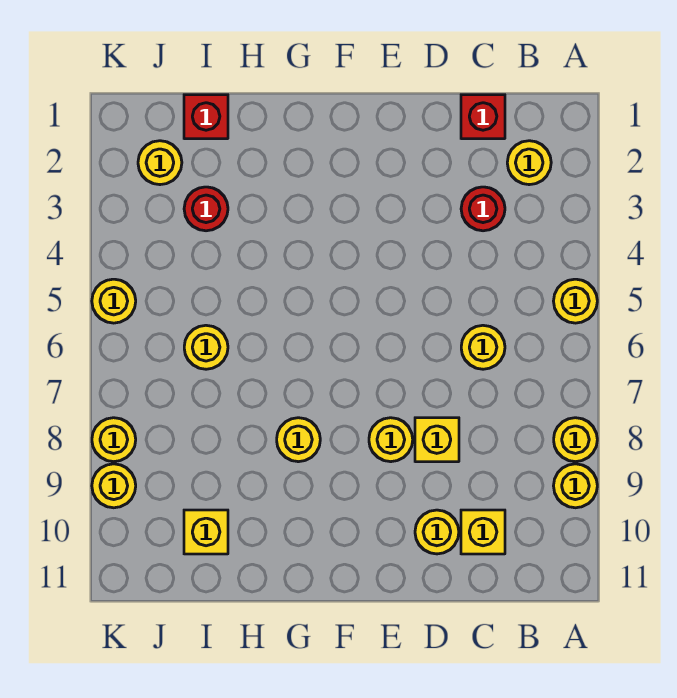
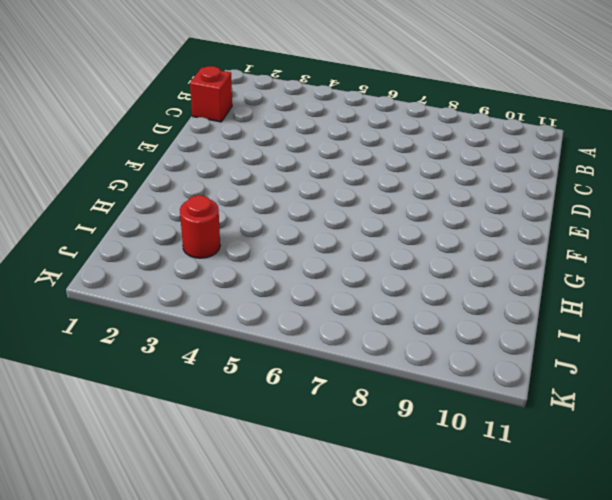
none -> yellow 1x1 round brick [554,279,597,323]
none -> yellow 1x1 round brick [554,418,597,462]
none -> yellow 1x1 round brick [554,464,597,508]

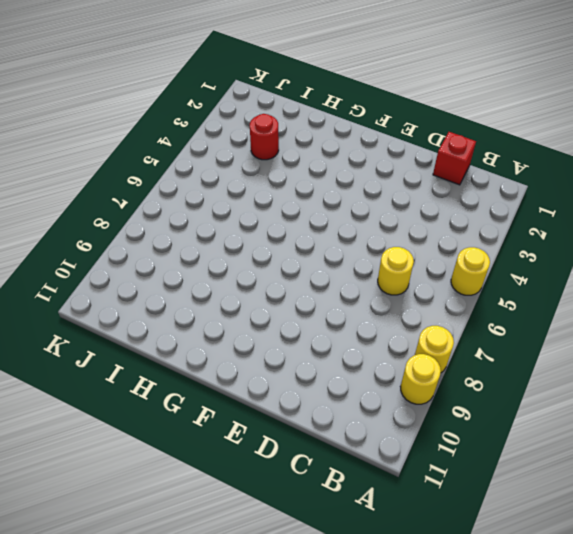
none -> yellow 1x1 round brick [507,141,551,185]
none -> red 1x1 round brick [461,187,505,231]
none -> yellow 1x1 brick [461,510,505,554]

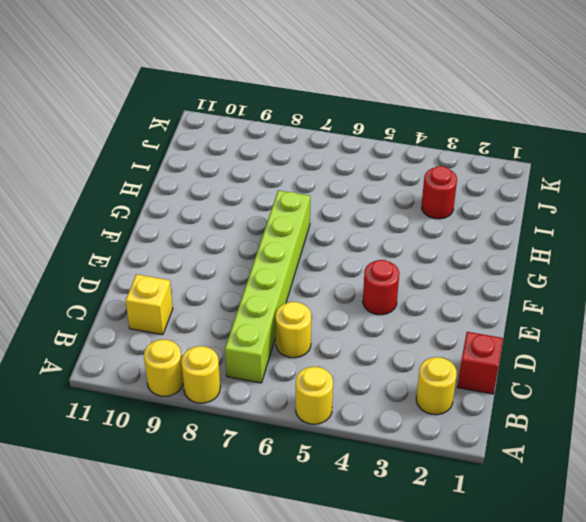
lime 1x6 brick [225,190,310,383] -> none
red 1x1 round brick [363,260,399,315] -> red 1x1 round brick moved to [461,187,505,231]
none -> yellow 1x1 brick [415,418,459,462]
none -> yellow 1x1 round brick [415,510,459,554]
none -> yellow 1x1 round brick [369,418,413,462]

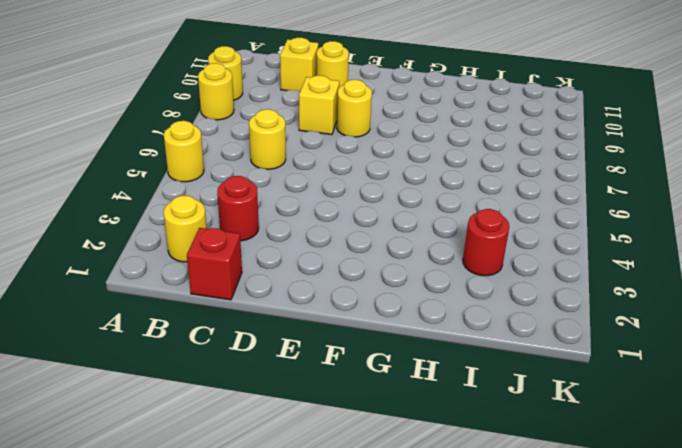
none -> yellow 1x1 round brick [277,418,320,462]
none -> red 1x1 brick [184,95,228,139]
none -> yellow 1x1 round brick [184,325,228,369]

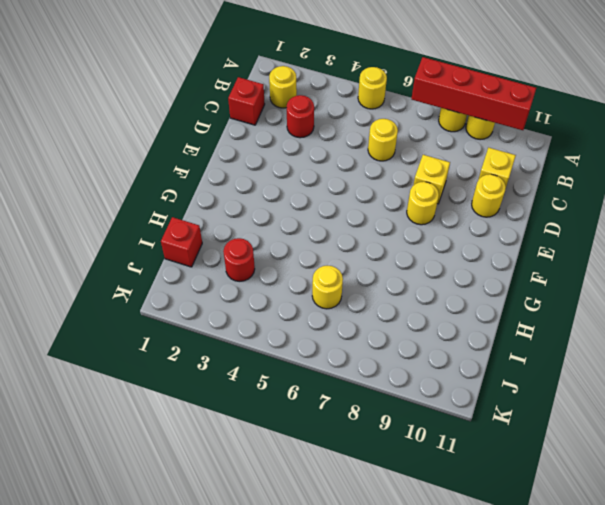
red 1x4 brick [412,57,536,130] -> none
none -> yellow 1x1 round brick [277,418,320,462]
none -> yellow 1x1 brick [184,510,228,554]
none -> yellow 1x1 round brick [138,141,182,185]

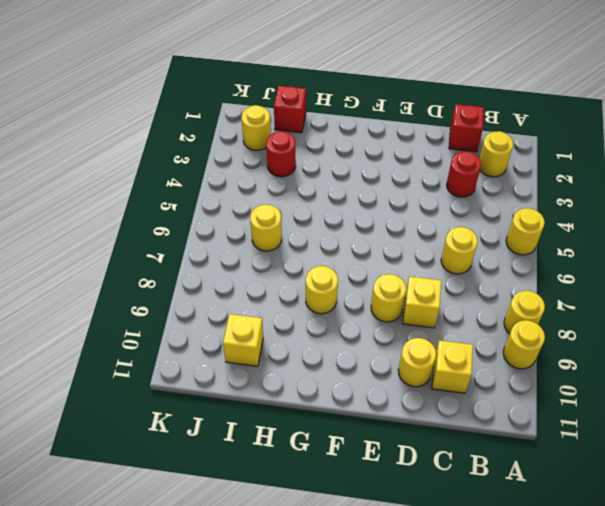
none -> yellow 1x1 round brick [92,279,136,323]
none -> yellow 1x1 round brick [92,418,136,462]
none -> yellow 1x1 round brick [92,464,136,508]

